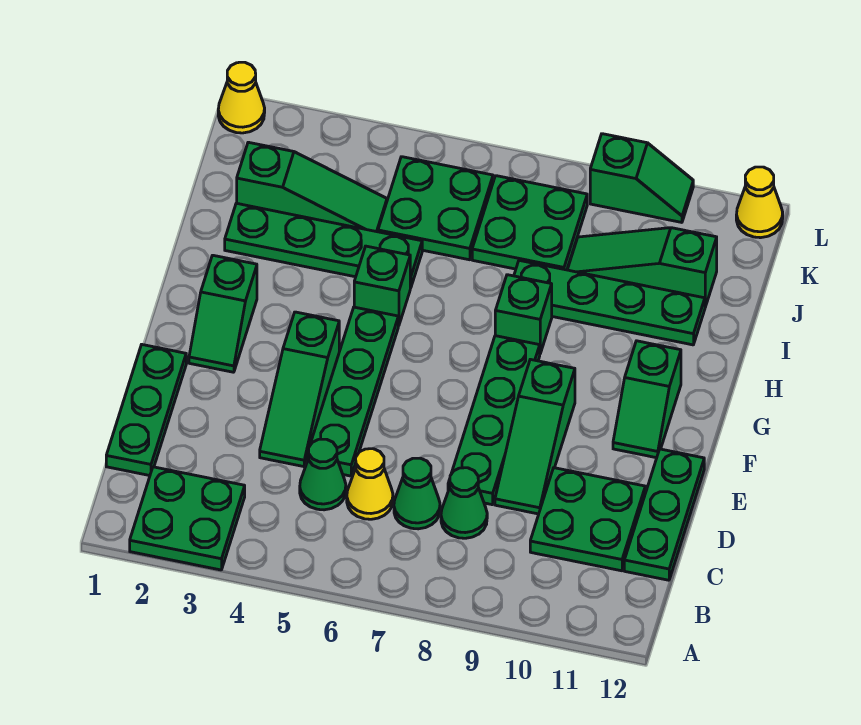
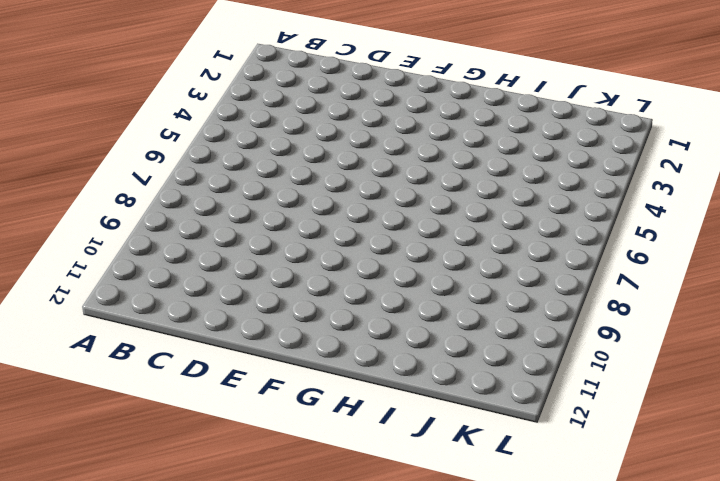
none -> green 2x2 plate [130,467,245,570]
none -> green 1x3 plate [106,345,186,476]
none -> green 1x1 cone [300,439,346,510]

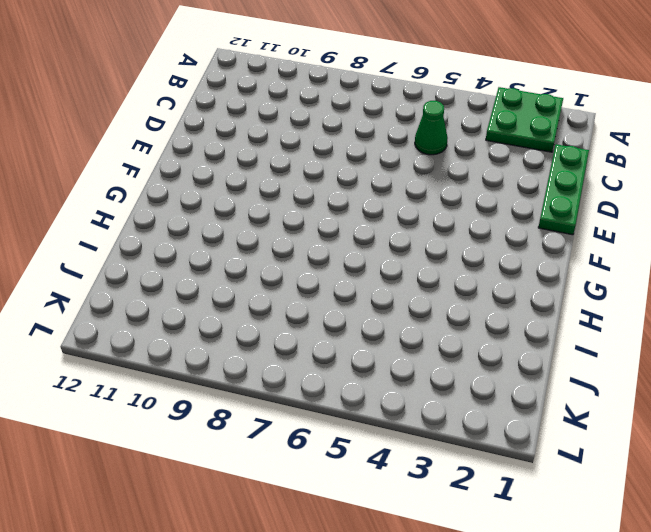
none -> yellow 1x1 cone [347,449,393,519]
none -> green 1x1 cone [394,458,440,529]
none -> green 1x1 cone [441,468,487,538]

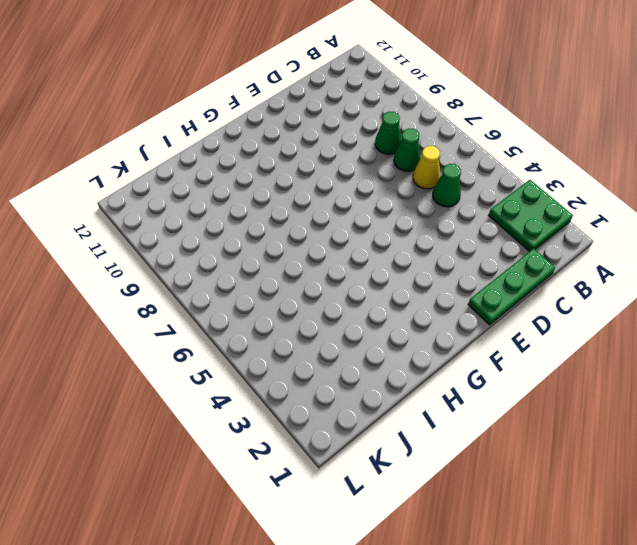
none -> green 2x2 plate [530,468,645,571]
none -> green 1x3 plate [624,449,704,580]
none -> green 1x3 slope [260,312,339,467]

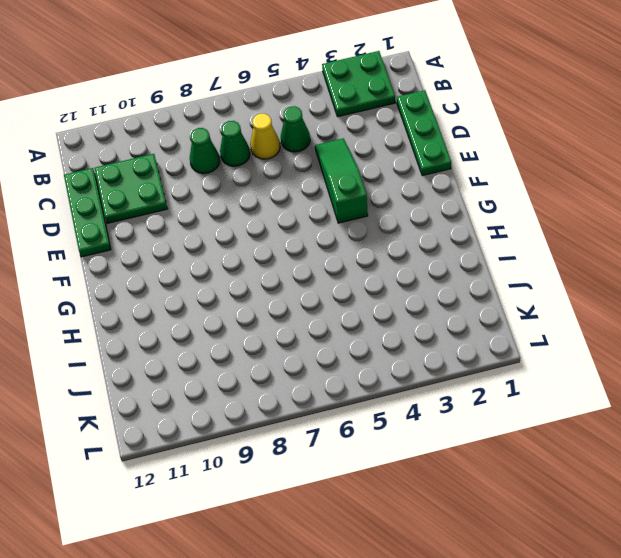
none -> green 1x4 plate [307,307,398,476]
none -> green 1x4 plate [448,336,540,505]
none -> green 1x3 slope [495,359,575,514]

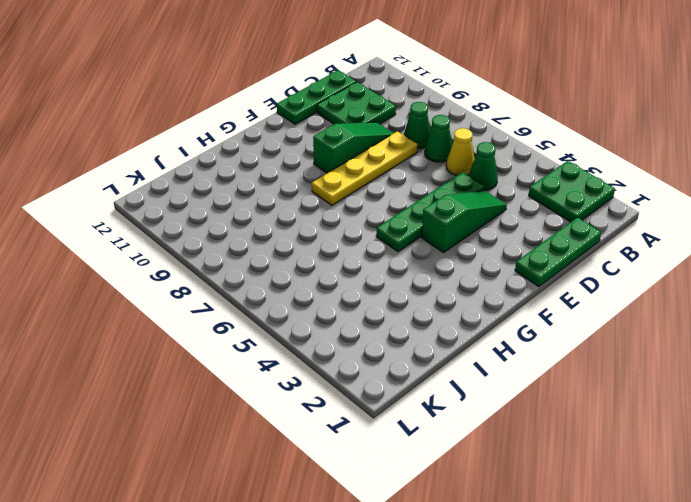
yellow 1x4 plate [312,131,417,205] -> green 1x4 plate [448,336,540,505]
none -> green 1x2 slope [189,255,257,372]
none -> green 1x2 slope [613,341,681,458]
none -> green 1x1 brick [354,246,410,326]

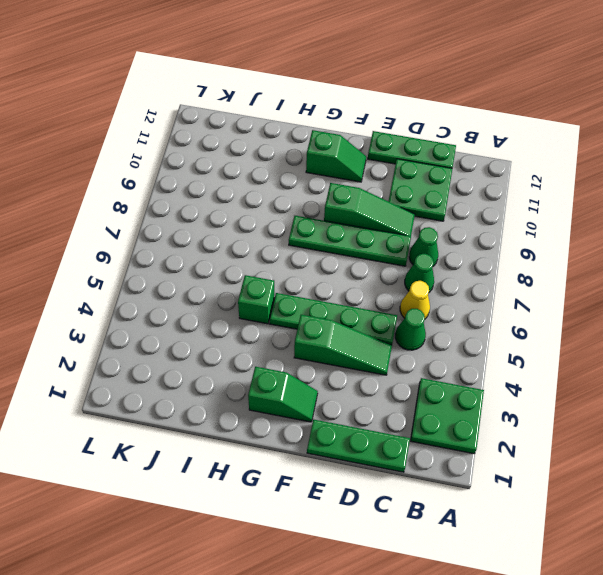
none -> green 1x1 brick [495,275,552,353]
none -> green 1x4 plate [225,203,422,288]
none -> green 1x4 plate [514,260,705,345]

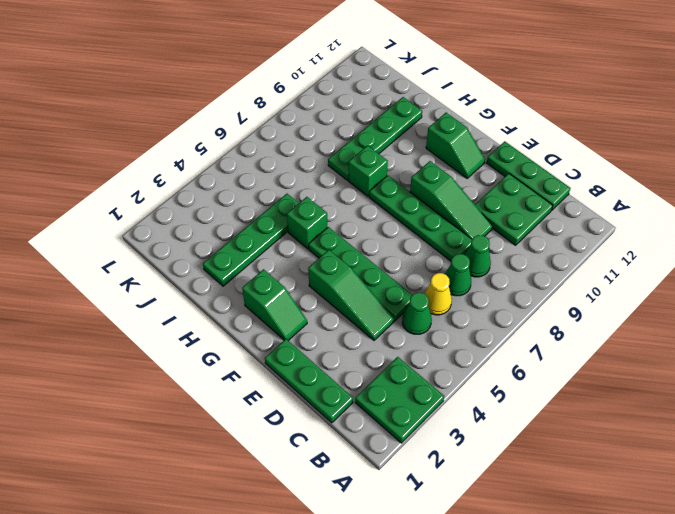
none -> green 1x3 slope [237,142,387,232]
none -> green 2x2 plate [378,157,493,260]
none -> green 2x2 plate [472,176,587,270]

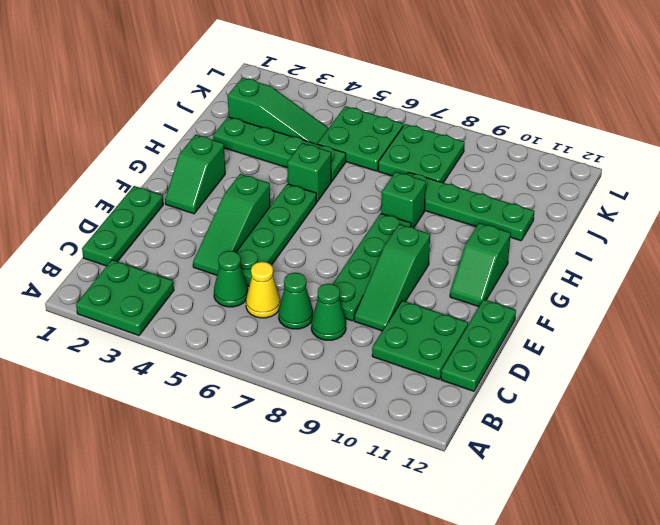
none -> green 1x3 slope [567,228,717,307]
none -> yellow 1x1 cone [218,62,265,133]
none -> green 1x2 slope [590,134,693,222]

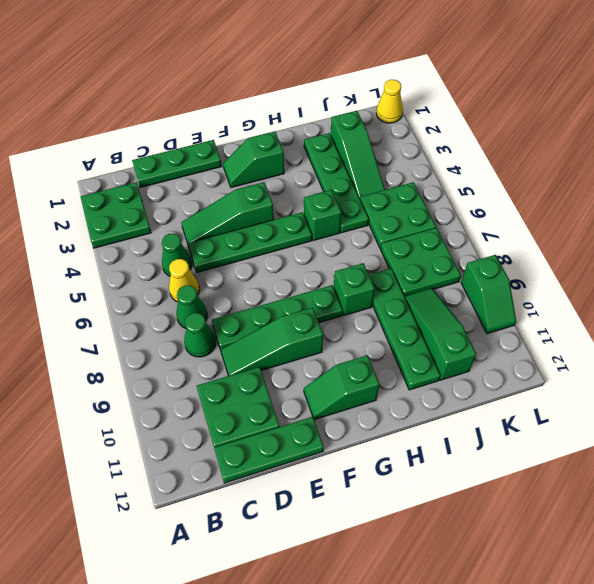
none -> yellow 1x1 cone [736,167,783,238]

